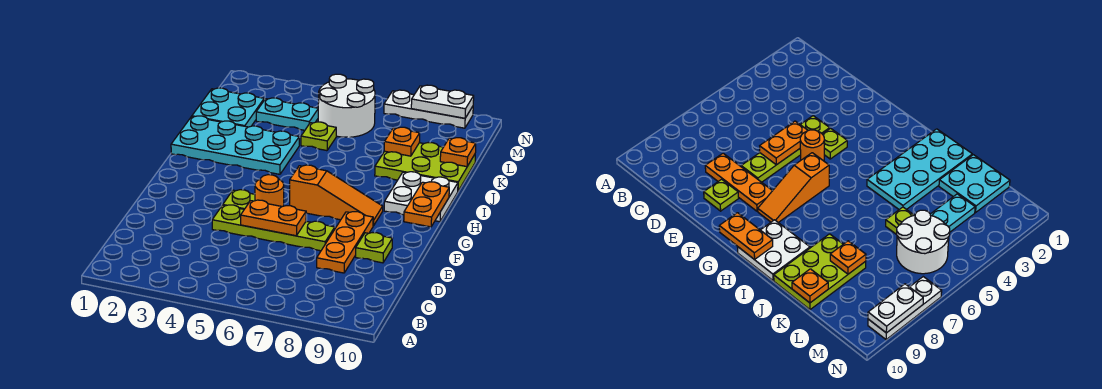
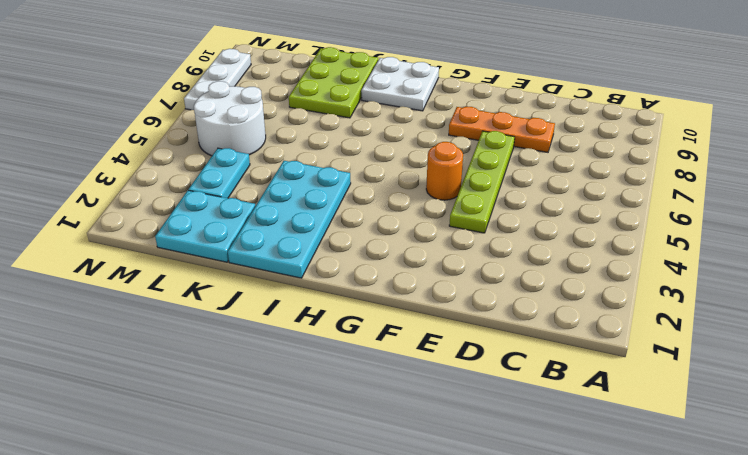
none -> lime 1x1 plate [356,233,392,263]
none -> lime 1x1 plate [223,190,255,209]
none -> orange 1x3 slope [290,165,383,226]

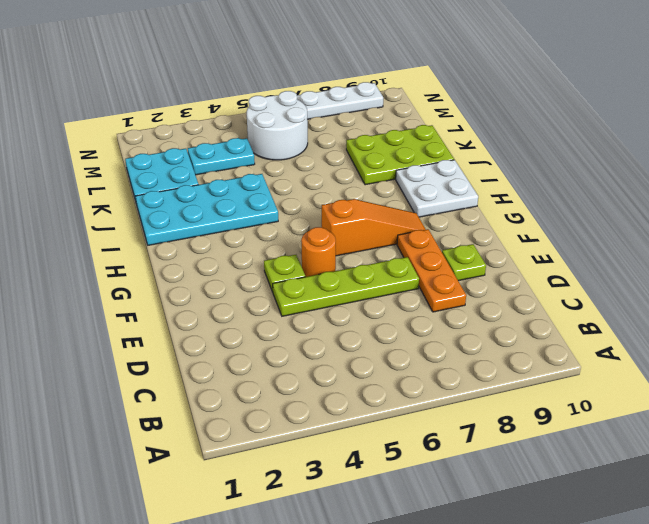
none -> lime 1x1 plate [301,122,336,151]
none -> orange 1x2 plate [241,200,306,236]
none -> orange 1x2 plate [404,182,449,227]

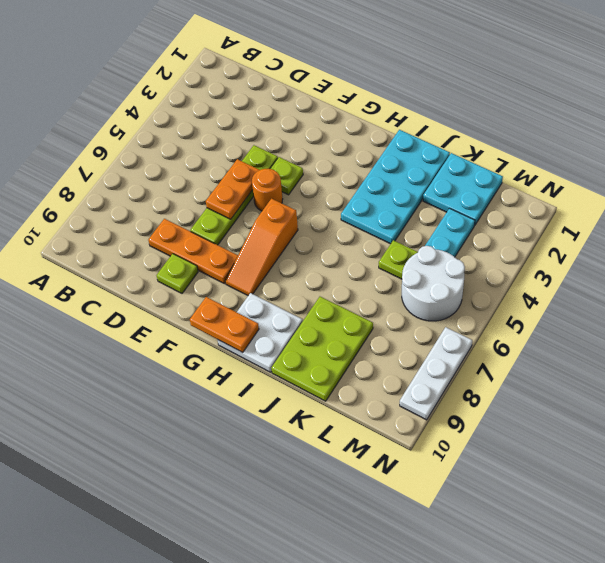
none -> orange 1x1 plate [384,127,420,156]
none -> orange 1x1 plate [440,138,476,167]
none -> white 1x2 plate [411,85,474,118]

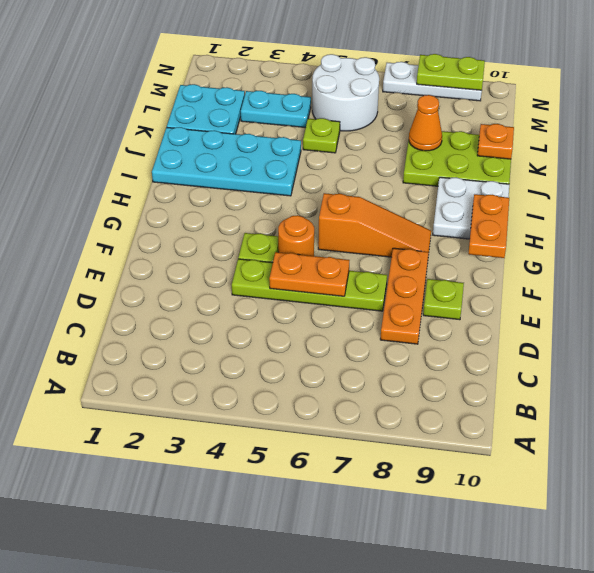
orange 1x1 cone [409,95,442,151] -> orange 1x1 plate [384,127,420,156]
lime 1x2 plate [417,54,485,91] -> white 1x2 plate [411,85,474,118]

